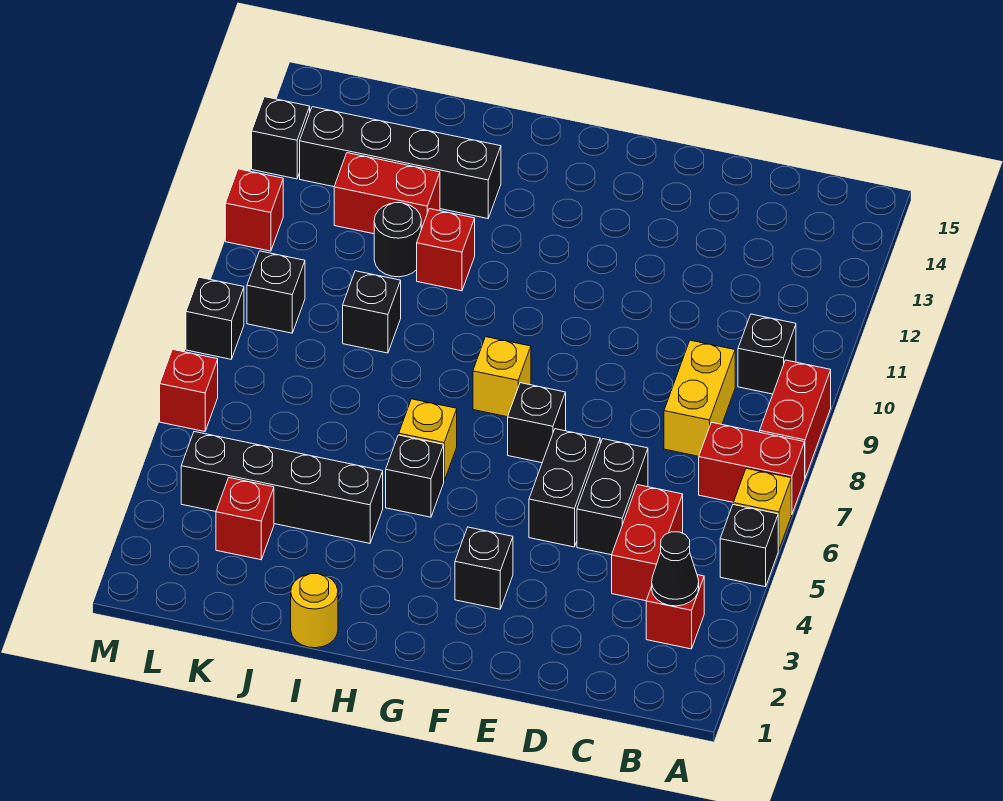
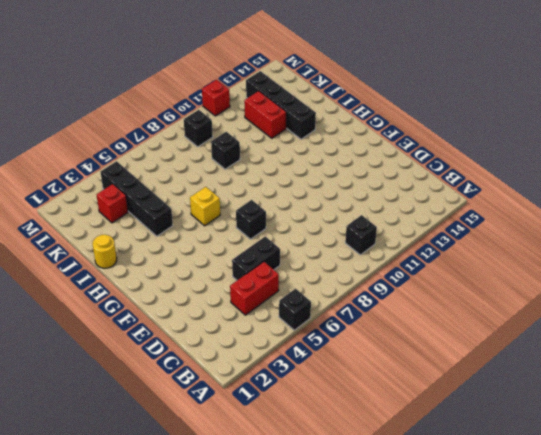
none -> yellow 1x1 brick [733,468,791,551]
none -> red 1x2 brick [699,422,805,515]
none -> red 1x2 brick [760,360,831,478]

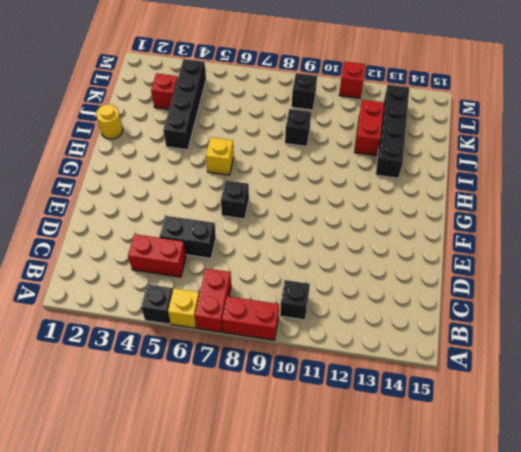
none -> red 1x1 brick [646,575,704,649]
none -> yellow 1x2 brick [664,340,735,456]
none -> black 1x2 brick [529,429,600,547]

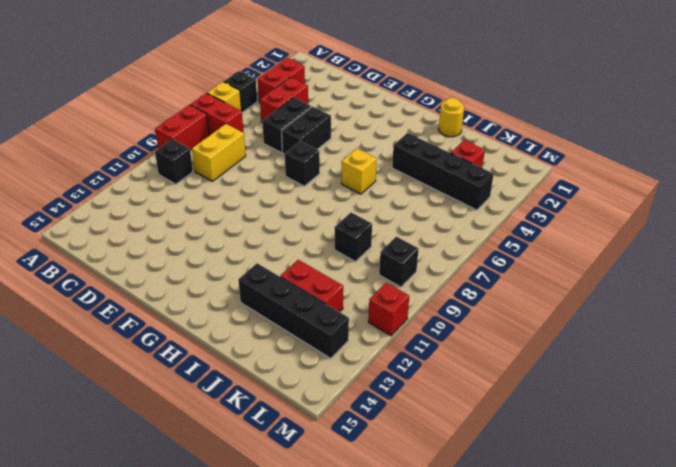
red 1x2 brick [258,58,305,102] -> red 1x1 brick [646,575,704,649]
none -> black 1x1 brick [455,527,513,609]
none -> yellow 1x1 brick [473,337,531,417]
none -> black 1x1 brick [386,435,444,517]

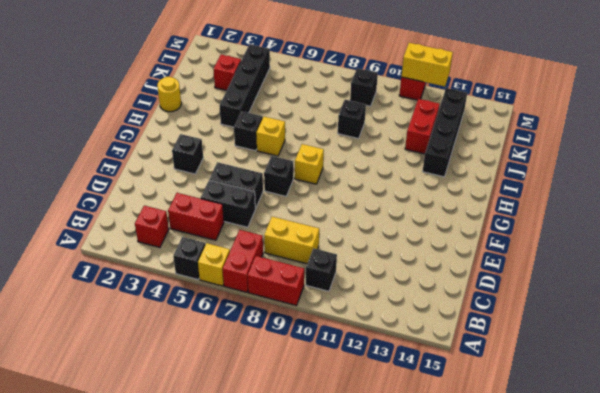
yellow 1x2 brick [401,43,453,86] -> none
none -> red 1x1 brick [417,209,475,291]
none -> black 1x1 round brick [374,203,421,277]
none -> red 1x1 brick [160,349,218,432]

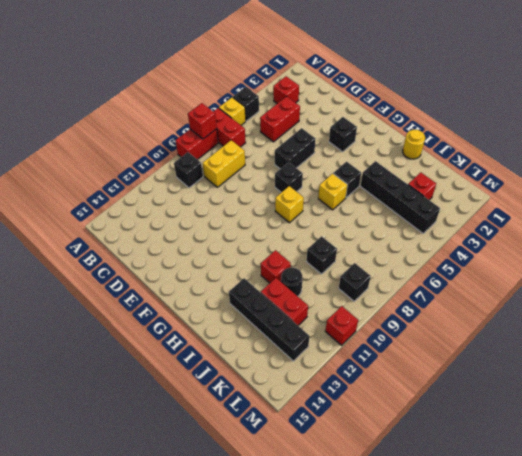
red 1x1 brick [188,103,217,139] -> red 1x1 brick moved to [160,349,218,432]
none -> black 1x2 brick [577,439,648,555]
none -> black 1x1 brick [186,277,244,359]
none -> black 1x1 brick [252,97,310,179]

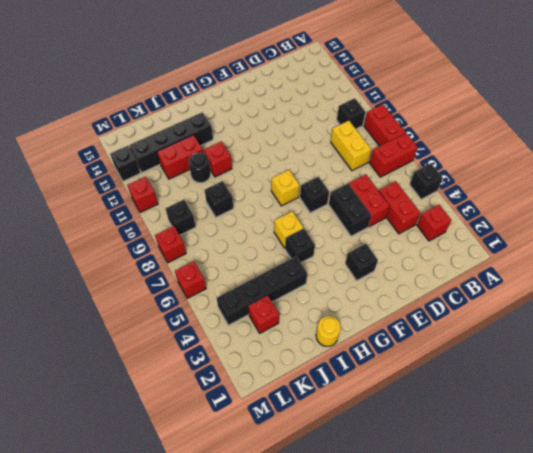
red 1x2 brick [349,174,390,227] -> black 1x2 brick [577,439,648,555]
red 1x1 brick [155,226,186,263] -> black 1x1 brick [186,277,244,359]
none -> yellow 1x1 brick [733,468,791,551]
none -> black 1x1 cone [652,532,699,606]

